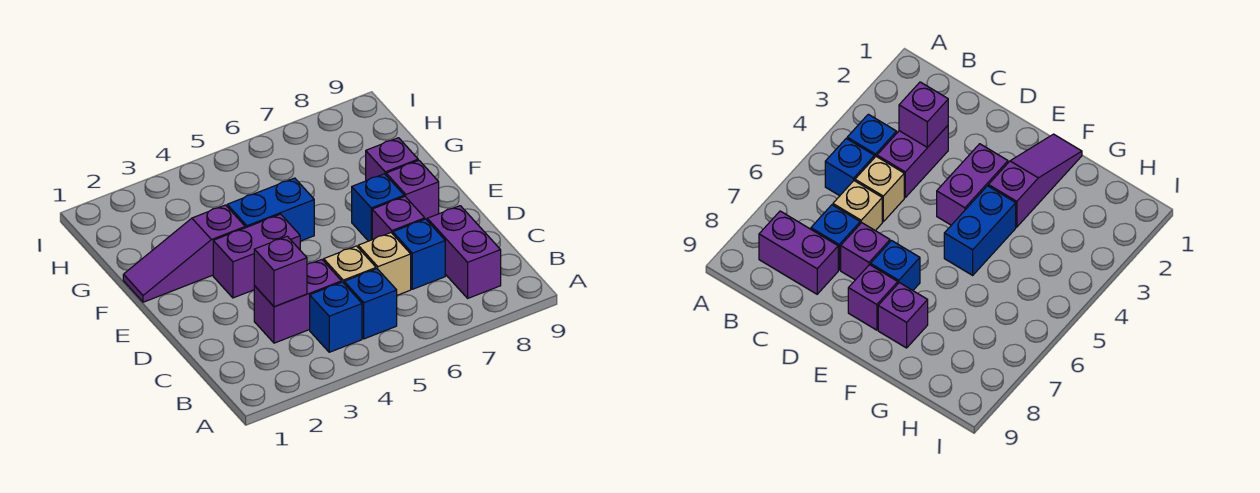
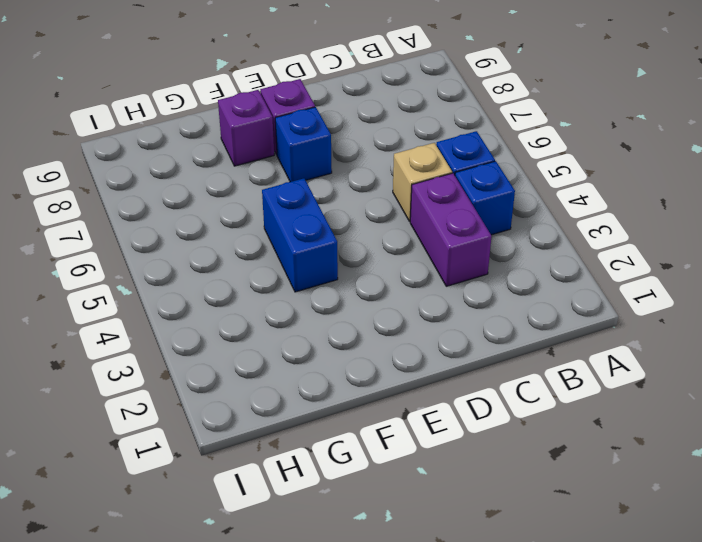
none -> purple 1x2 brick [427,206,501,298]
none -> tan 1x1 brick [358,233,411,295]
none -> blue 1x1 brick [393,219,445,289]

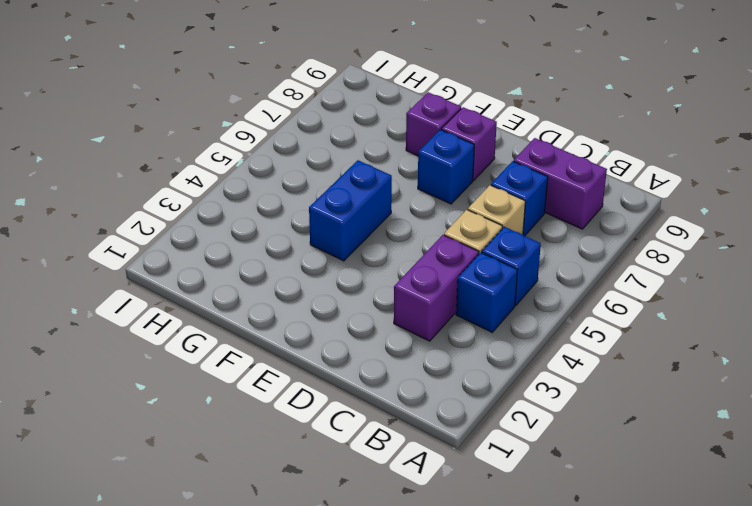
none -> purple 1x1 brick [372,196,425,240]
none -> purple 1x2 brick [213,214,300,298]
none -> purple 1x3 slope [123,205,245,302]

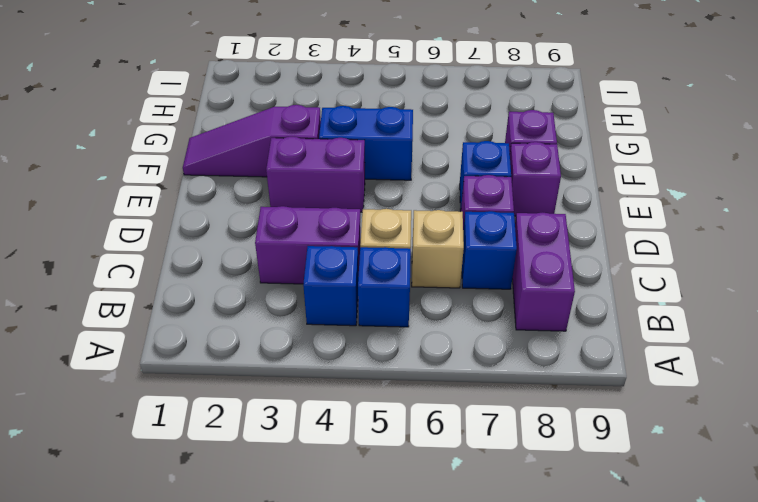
none -> purple 1x1 brick [254,236,307,307]

